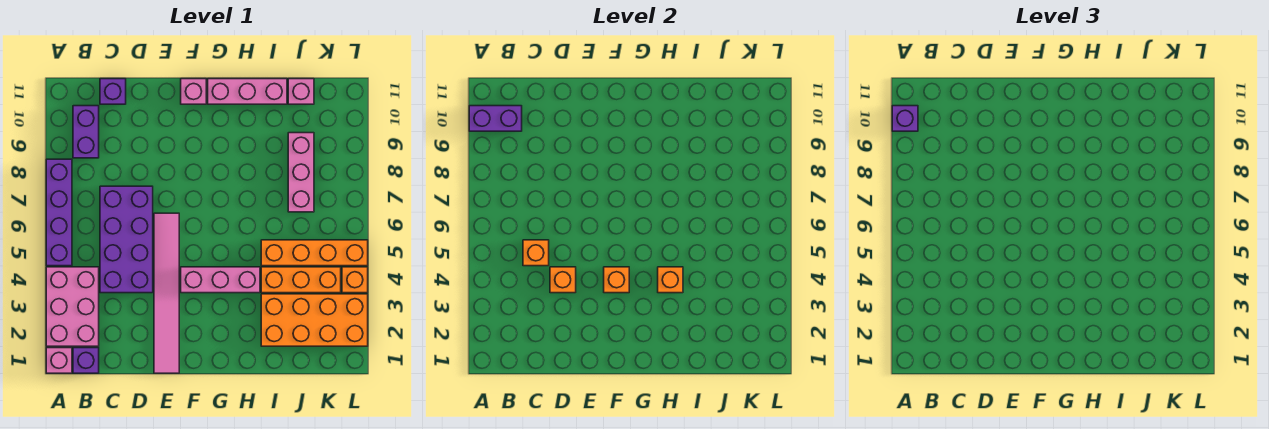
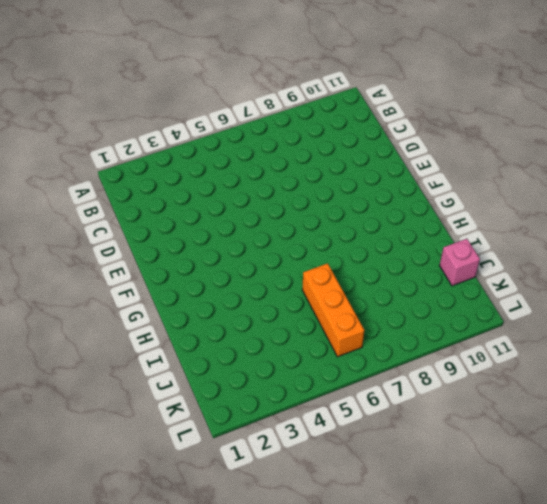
orange 1x3 brick [302,263,364,357] -> orange 1x3 brick moved to [261,267,341,293]
none -> pink 1x1 brick [46,348,72,373]
none -> pink 2x3 brick [46,267,99,346]
none -> purple 1x4 brick [46,159,72,266]

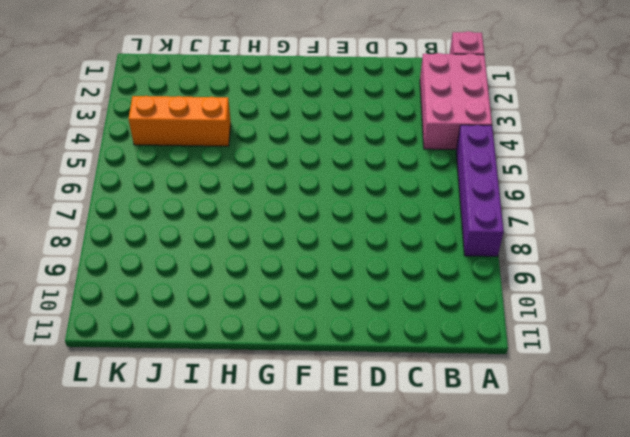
none -> purple 1x1 brick [73,348,99,373]
none -> purple 1x2 brick [73,106,99,158]
none -> purple 2x4 brick [100,186,153,293]

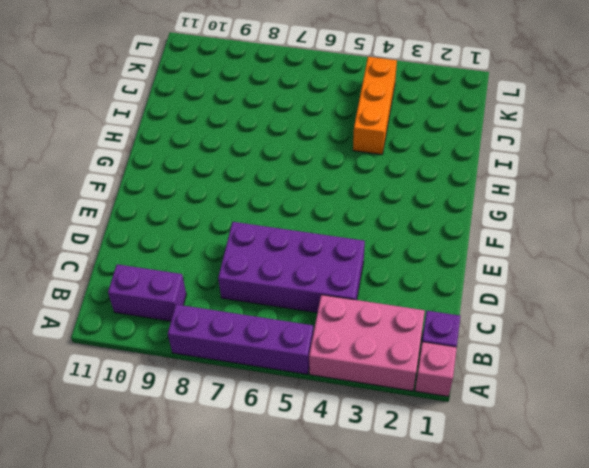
none -> purple 1x1 brick [100,79,126,104]
none -> pink 1x6 tile [154,213,179,373]
none -> pink 1x3 brick [181,267,260,293]

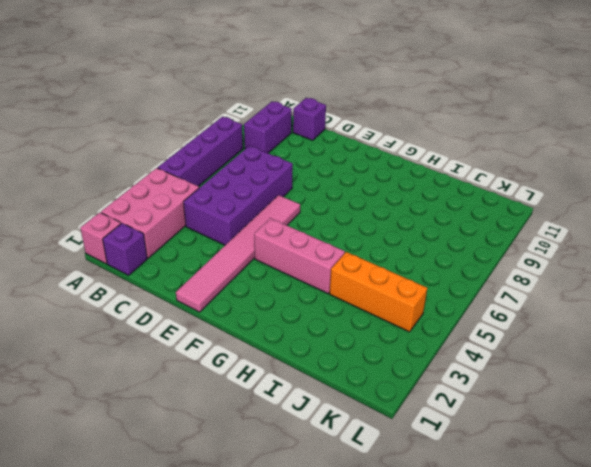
none -> pink 1x1 brick [181,79,206,104]
none -> pink 1x3 brick [208,79,287,104]
none -> orange 2x4 brick [261,294,368,346]

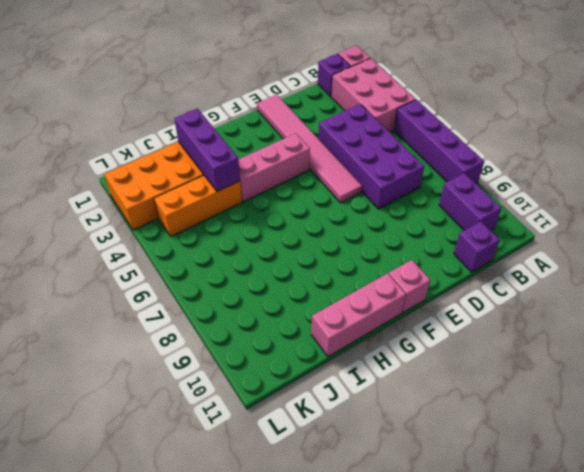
purple 1x3 brick [174,108,240,192] -> none
none -> orange 1x4 brick [261,240,368,266]
none -> pink 1x3 brick [288,133,314,212]
none -> pink 1x1 brick [288,79,314,104]

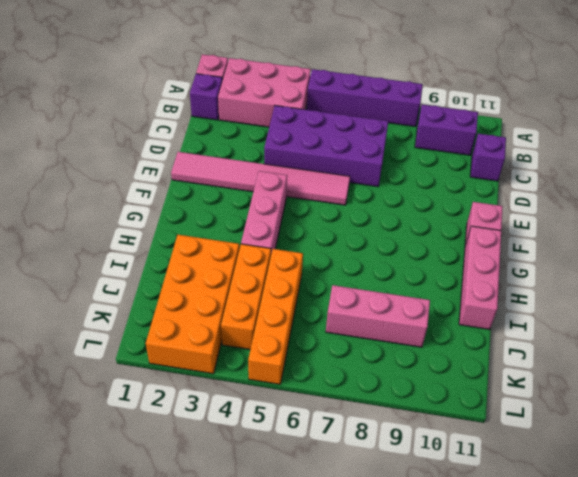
none -> pink 1x1 brick [288,79,314,104]
none -> orange 1x1 brick [342,267,368,293]
none -> purple 1x2 brick [469,106,522,131]

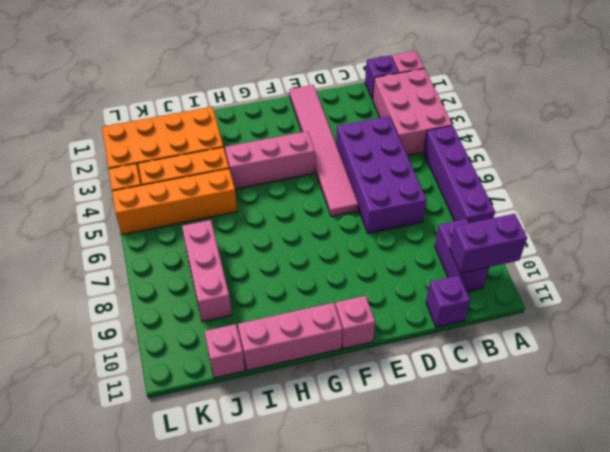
none -> orange 1x1 brick [523,240,549,266]
none -> orange 1x1 brick [550,267,576,293]
none -> orange 1x1 brick [604,267,629,293]

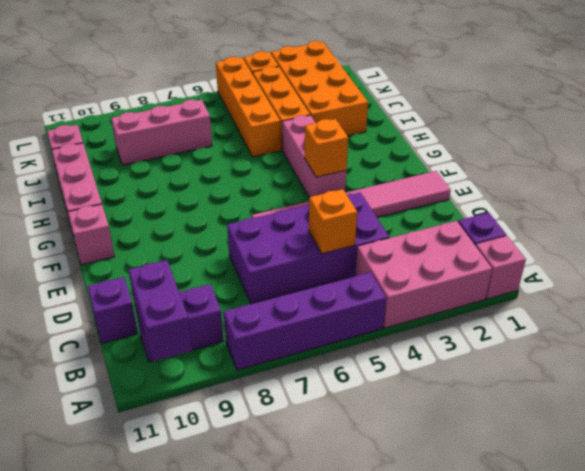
none -> orange 1x1 brick [550,267,576,293]
none -> orange 1x1 brick [658,267,683,293]
none -> purple 1x1 brick [892,106,918,131]

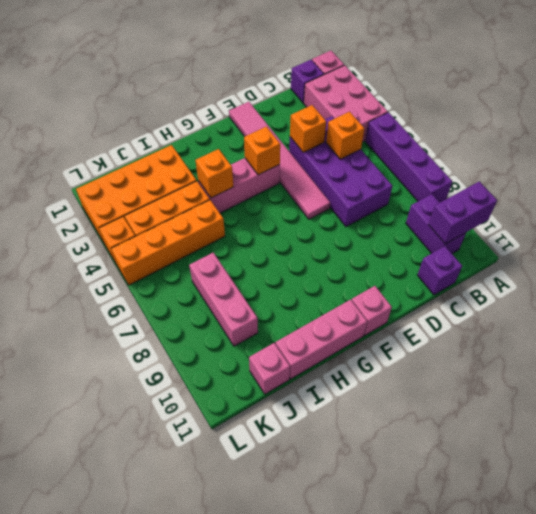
none -> purple 1x1 brick [892,106,918,131]

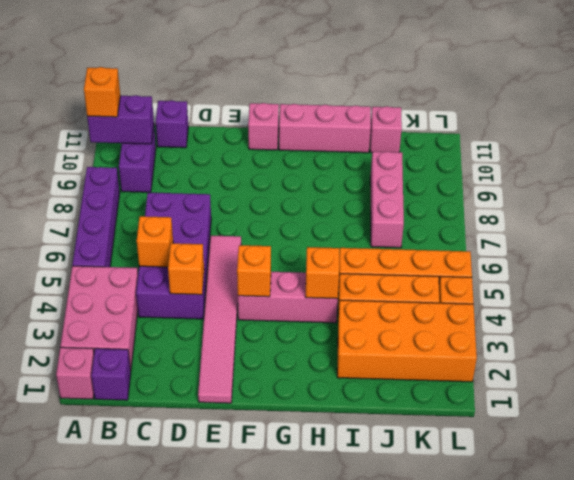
orange 1x1 brick [84,67,120,117] -> purple 1x1 brick [892,106,918,131]

